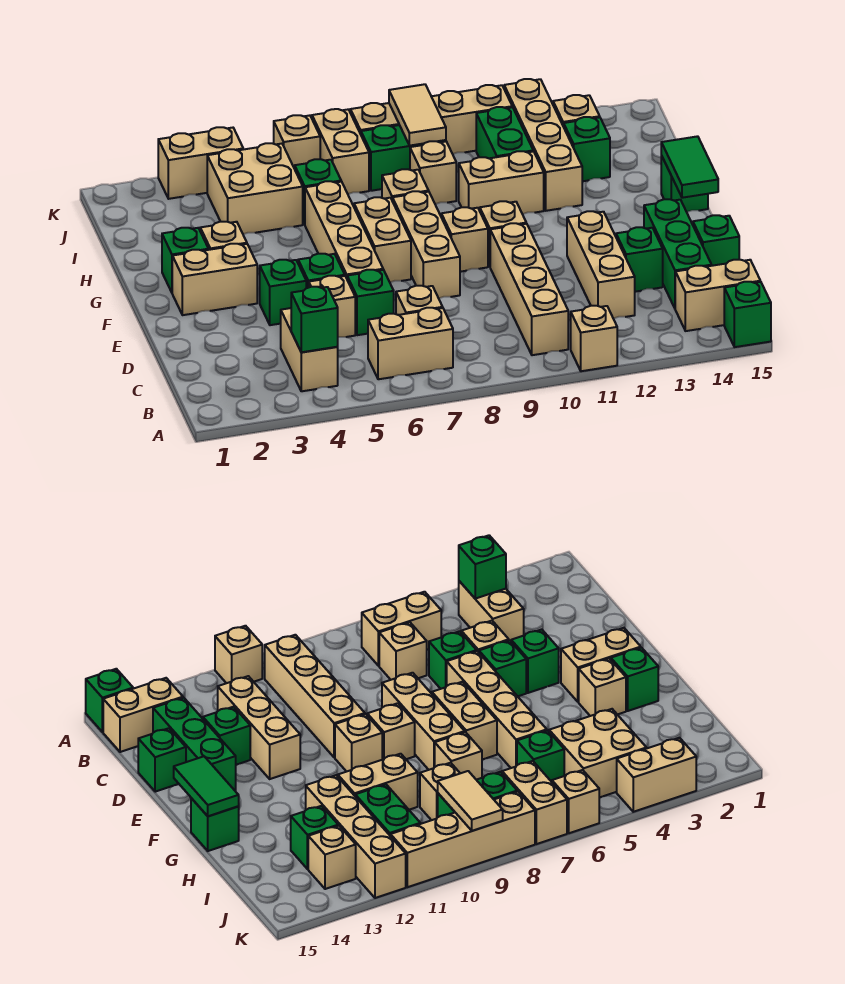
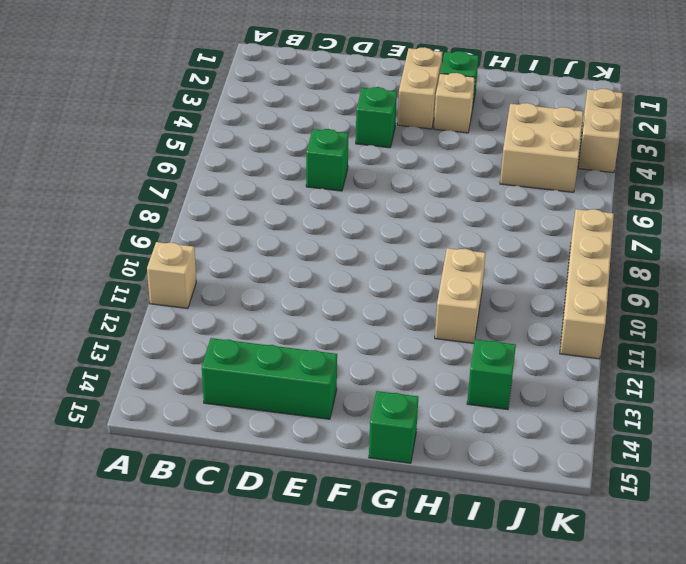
none -> green 1x1 brick [724,282,771,347]
none -> tan 1x2 brick [281,308,338,391]
none -> tan 1x2 brick [368,308,453,379]
none -> tan 1x4 brick [490,223,568,355]

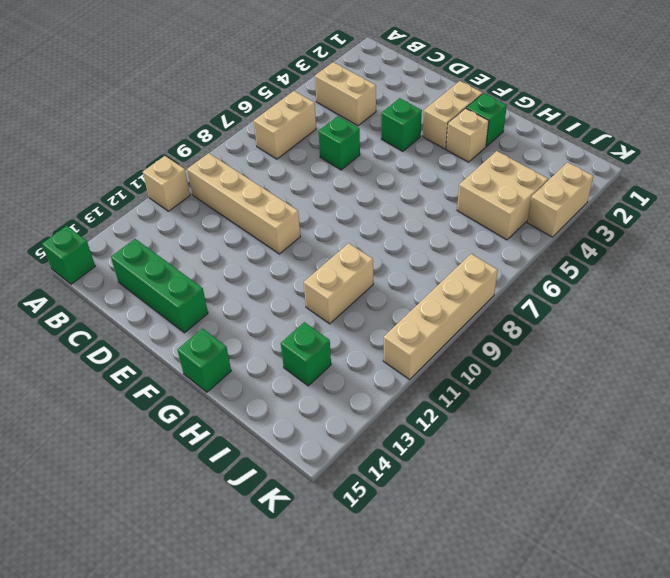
none -> tan 1x2 brick [675,260,760,331]
none -> tan 1x1 brick [396,286,443,315]
none -> tan 1x3 brick [567,211,635,319]
none -> tan 1x1 brick [309,276,355,337]

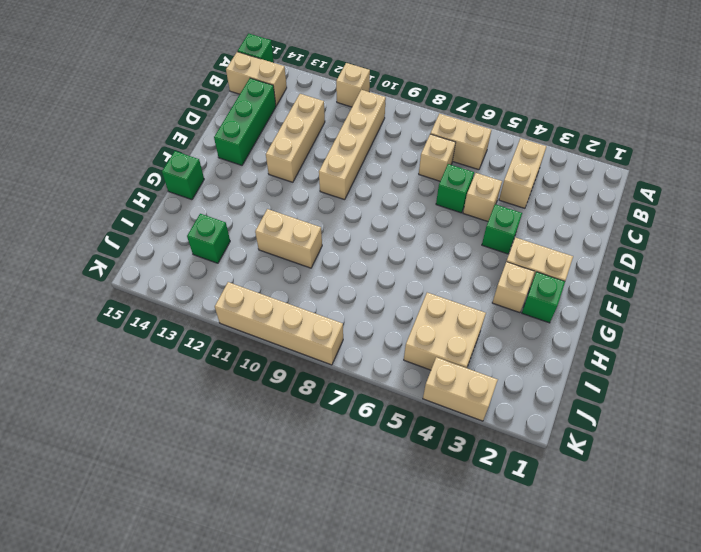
none -> green 1x1 brick [616,227,663,292]
none -> green 1x1 brick [693,215,739,266]
none -> green 1x1 brick [298,254,345,288]
none -> tan 1x4 brick [305,181,383,278]

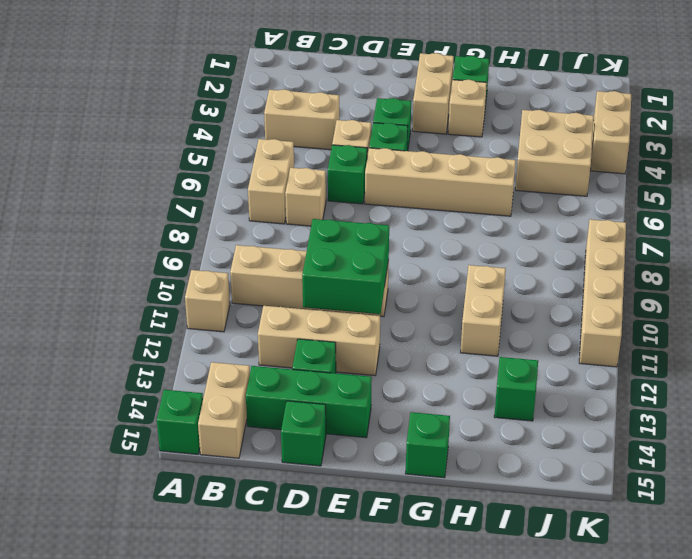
green 2x2 brick [302,219,389,314] -> none
none -> tan 1x3 brick [392,191,460,298]
none -> tan 1x2 brick [354,197,411,282]
none -> tan 1x1 brick [441,207,488,272]
none -> tan 1x1 brick [480,201,526,266]

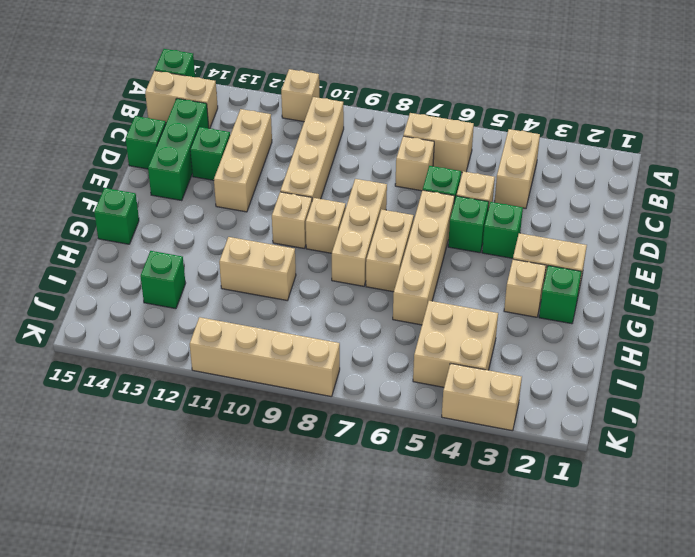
none -> tan 1x1 brick [382,169,429,199]
none -> tan 1x4 brick [504,79,582,211]
none -> green 1x1 brick [295,159,341,224]
none -> tan 1x1 brick [410,141,456,204]

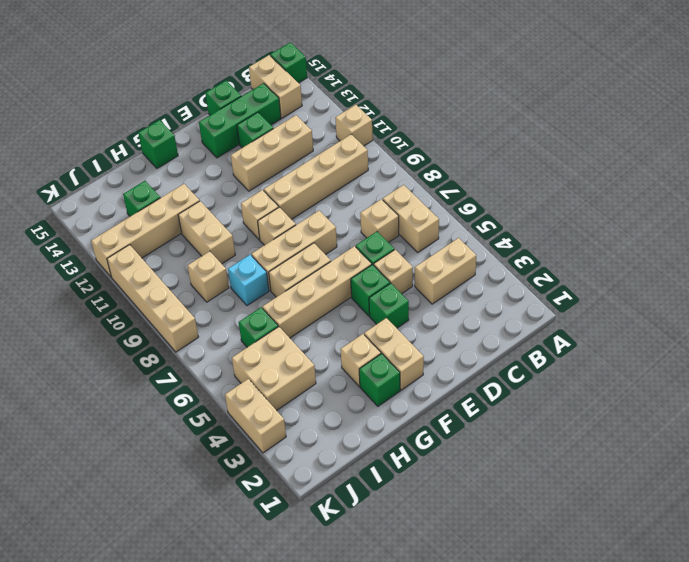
cyan 1x1 brick [228,255,269,306] -> tan 1x1 brick [382,169,429,199]
none -> green 1x2 brick [476,107,533,158]
none -> tan 1x2 brick [312,109,369,194]
none -> green 1x2 brick [361,125,446,191]
none -> tan 1x1 brick [553,95,600,127]

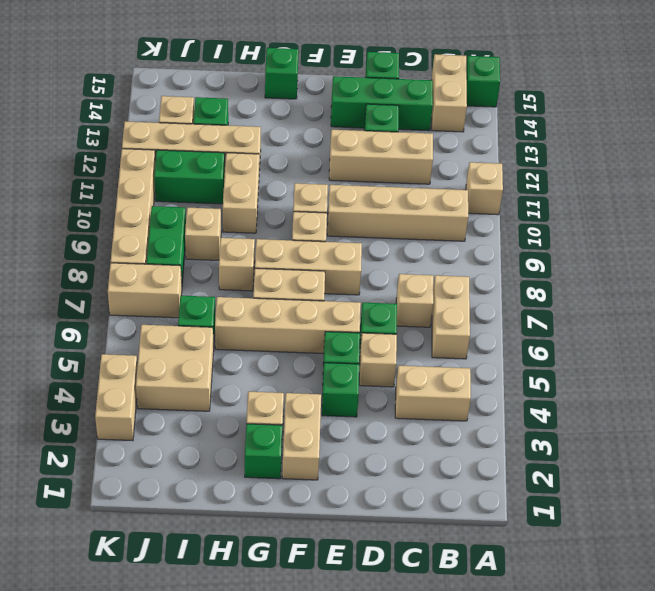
none -> tan 1x1 brick [274,115,320,169]
none -> green 1x1 brick [291,287,338,352]
none -> green 1x2 tile [661,136,718,198]
none -> tan 1x2 tile [389,84,446,146]

